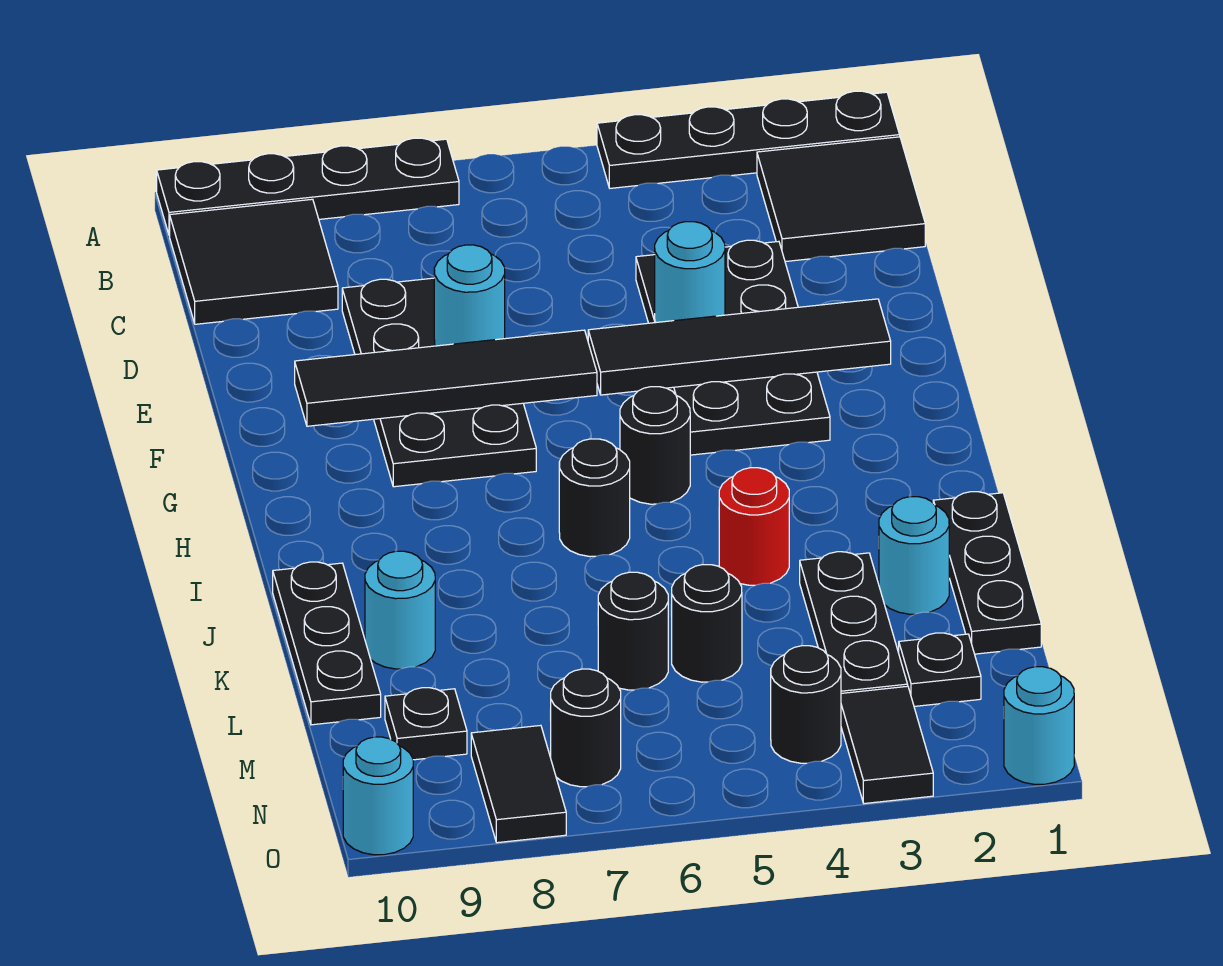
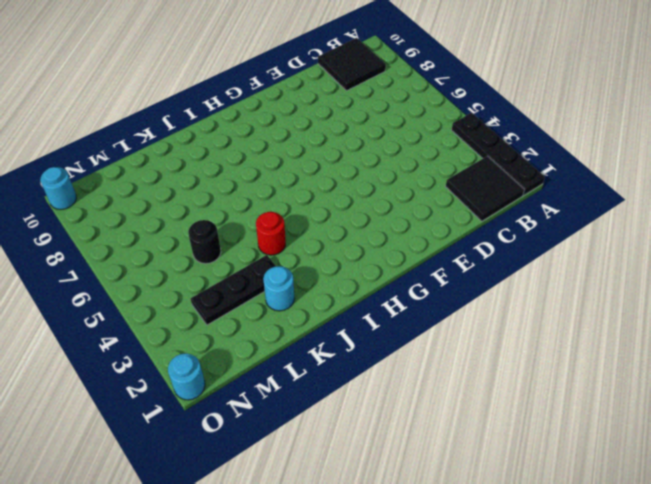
none -> black 1x4 plate [157,138,459,235]
none -> black 2x4 plate [636,240,830,455]
none -> black 2x4 plate [342,278,536,487]

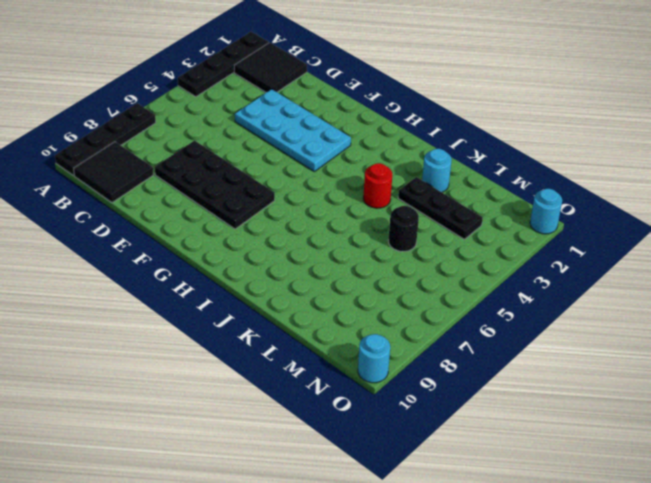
cyan 2x4 plate [235,89,351,171] -> black 2x4 plate [636,240,830,455]
none -> black 1x1 round brick [620,387,690,504]
none -> black 1x1 round brick [559,439,630,557]
none -> black 1x3 plate [933,492,1041,654]

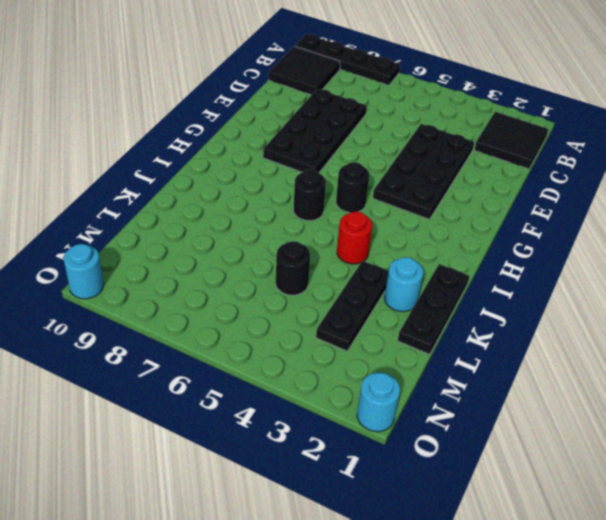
none -> black 1x4 plate [597,91,900,188]
none -> black 1x3 plate [273,562,381,725]
none -> cyan 1x1 round brick [365,551,435,669]

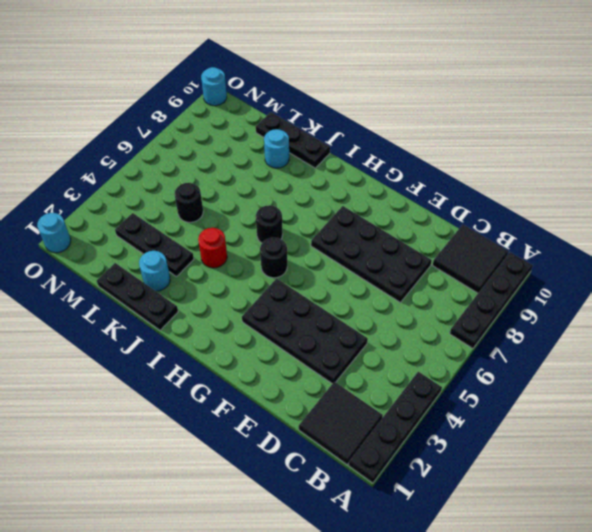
none -> black 1x1 round brick [598,572,668,690]
none -> black 1x1 plate [899,633,981,706]
none -> black 1x1 plate [385,688,467,760]

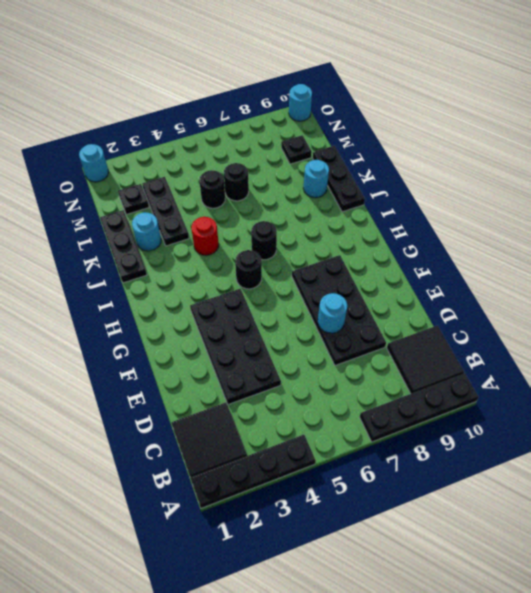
none -> black 1x2 tile [841,686,933,804]
none -> black 1x1 round brick [771,646,841,763]
none -> black 1x1 round brick [550,669,621,787]

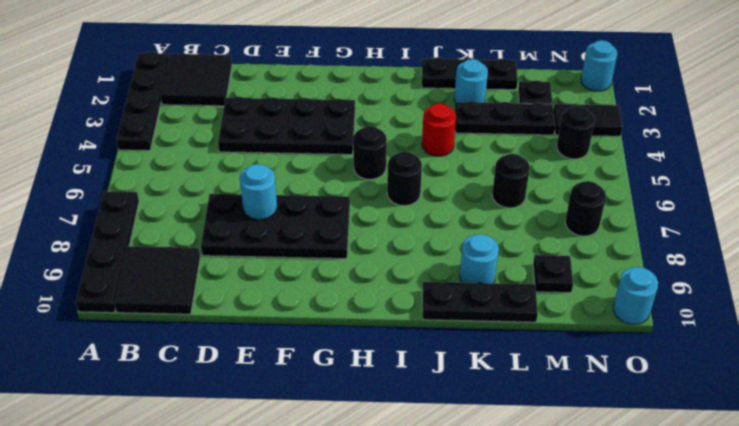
none -> black 1x1 round brick [672,565,742,682]
none -> black 1x2 tile [471,725,566,843]
none -> cyan 1x1 round brick [655,222,725,323]

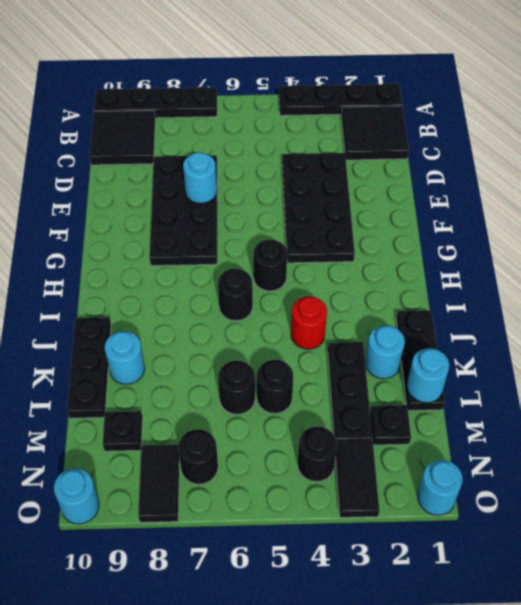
cyan 1x1 round brick [407,348,449,403] -> cyan 1x1 round brick moved to [655,222,725,323]
none -> black 1x4 tile [588,299,891,395]
none -> black 1x4 tile [295,330,597,426]

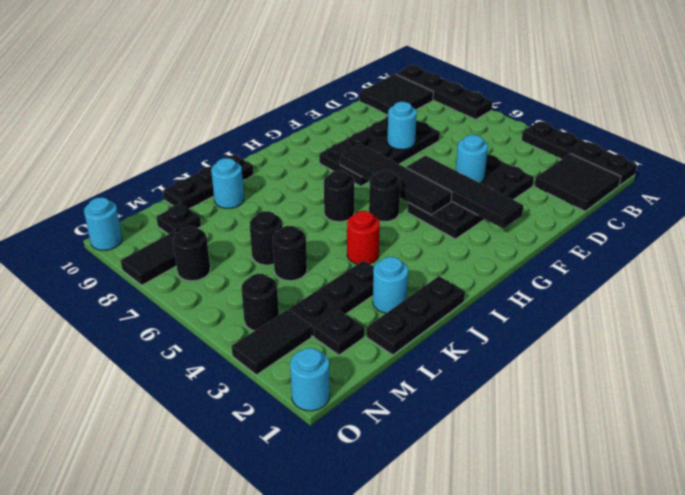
black 1x4 tile [340,144,452,215] -> black 1x4 tile moved to [295,330,597,426]

